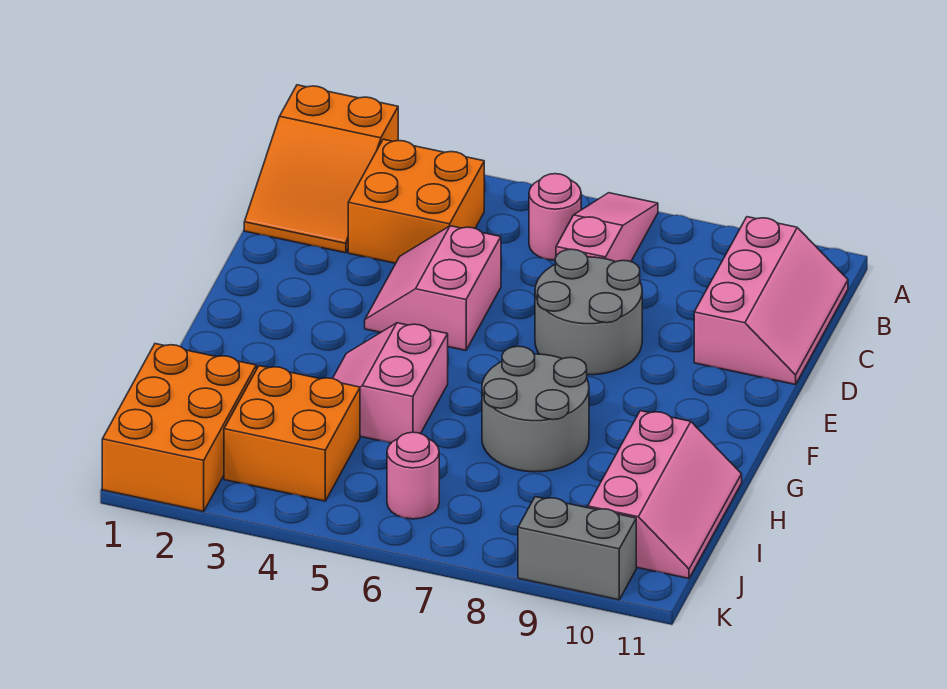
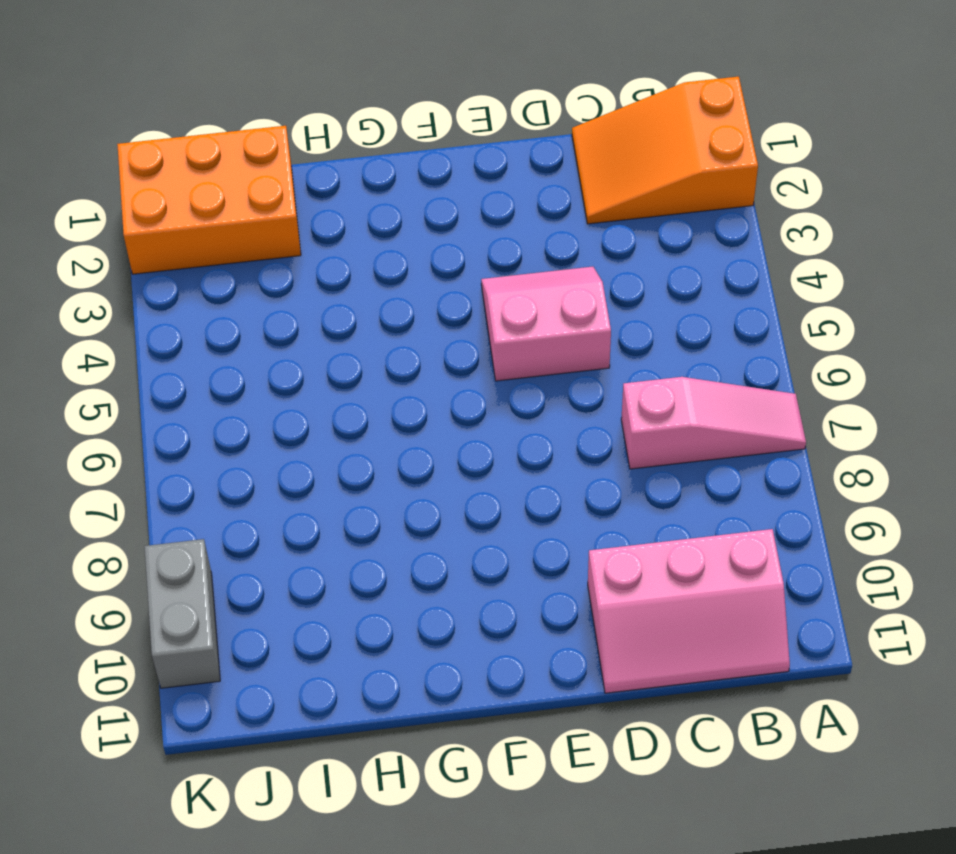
none -> orange 2x2 brick [348,139,484,263]
none -> pink 1x1 round brick [529,174,581,260]
none -> grey 2x2 round brick [535,249,642,375]

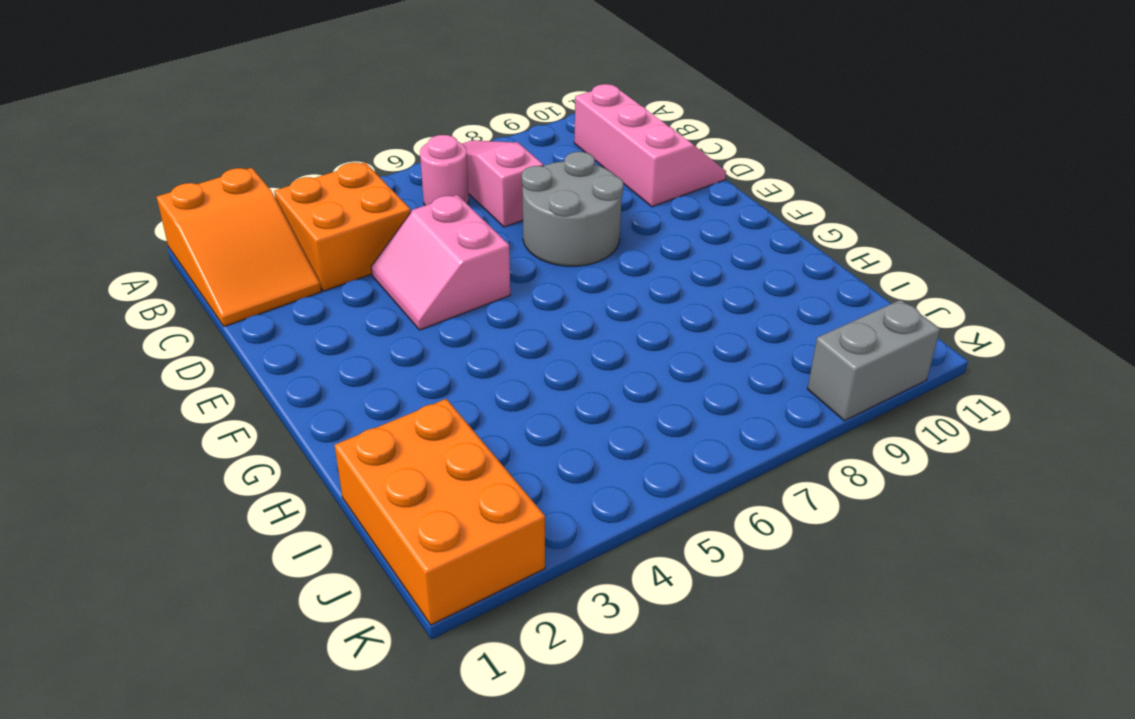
none -> pink 2x2 slope [333,323,448,443]
none -> grey 2x2 round brick [482,346,589,472]
none -> pink 2x3 slope [588,411,742,579]

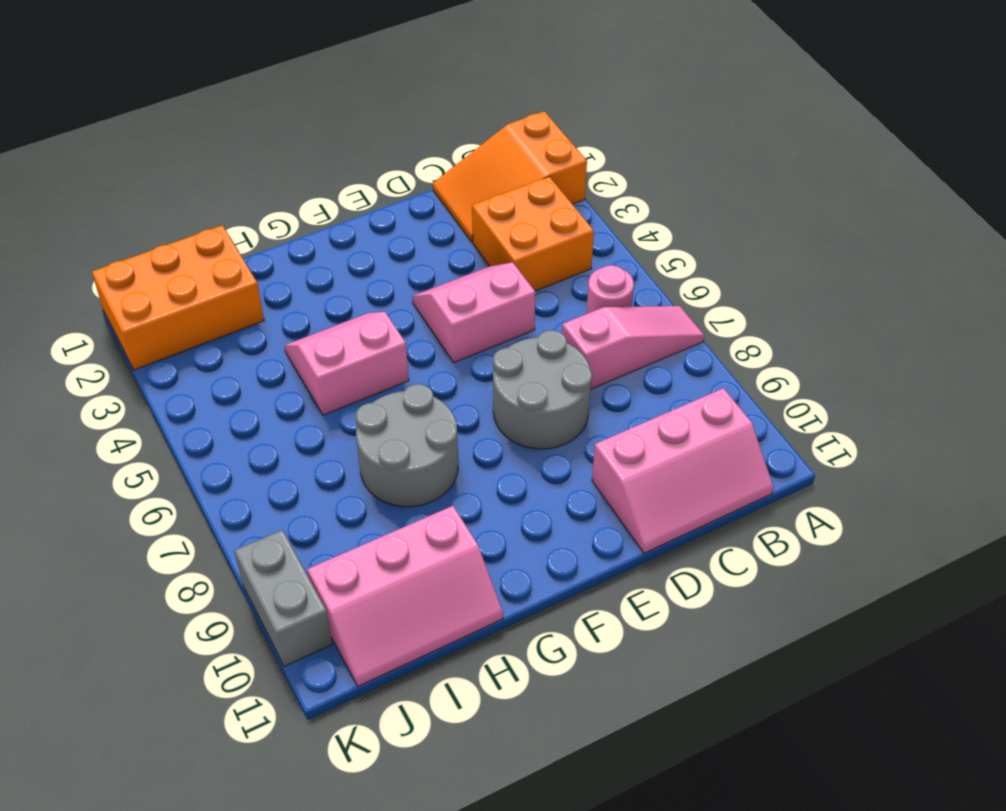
none -> orange 2x2 brick [224,366,360,501]
none -> pink 1x1 round brick [387,432,439,519]

